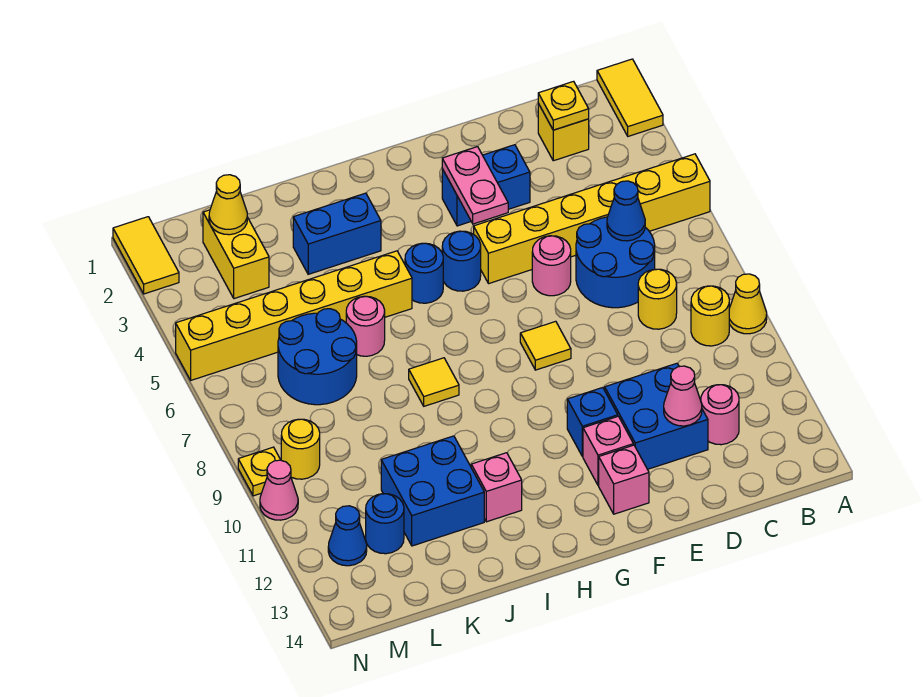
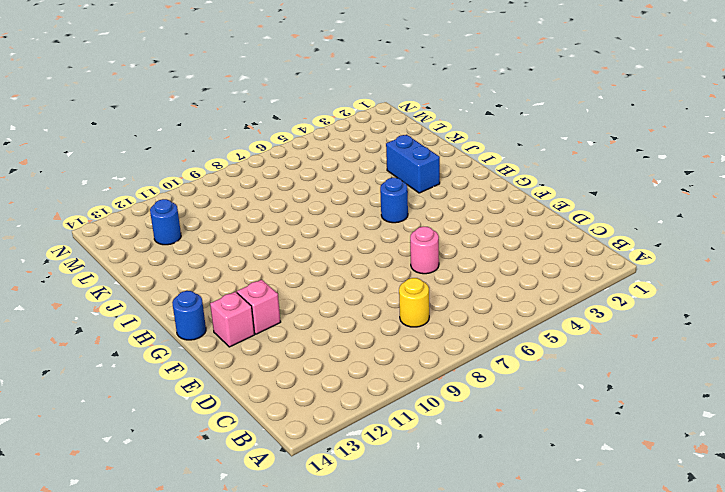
blue 1x1 round brick [172,291,206,340] -> blue 1x1 round brick moved to [442,231,481,291]
none -> yellow 1x2 tile [597,59,663,136]
none -> yellow 1x6 brick [474,154,710,284]
none -> yellow 1x1 cone [729,274,767,334]
none -> yellow 1x1 round brick [691,286,729,346]

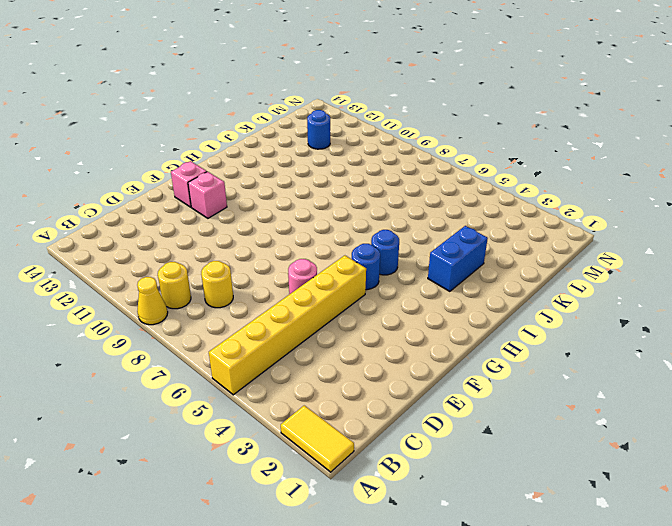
none -> yellow 1x1 brick [538,104,589,161]
none -> blue 2x2 round brick [576,217,655,308]
none -> pink 1x1 round brick [701,385,739,445]
none -> blue 2x2 brick [605,363,708,469]

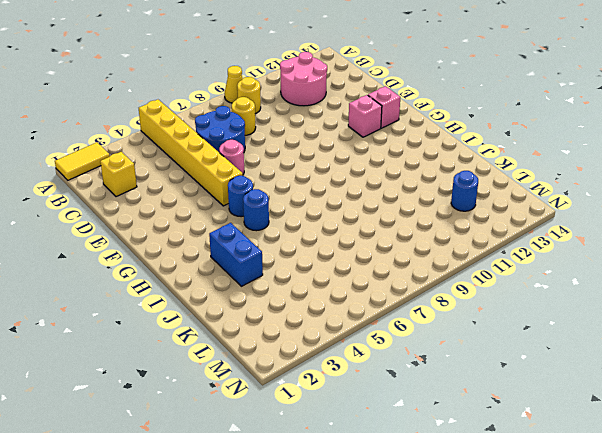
pink 2x2 round brick [280,52,327,106] -> pink 1x1 round brick [701,385,739,445]
none -> blue 2x2 brick [605,363,708,469]
none -> blue 1x2 brick [442,145,530,226]
none -> yellow 1x1 tile [520,321,571,370]
none -> blue 1x1 brick [567,388,618,457]

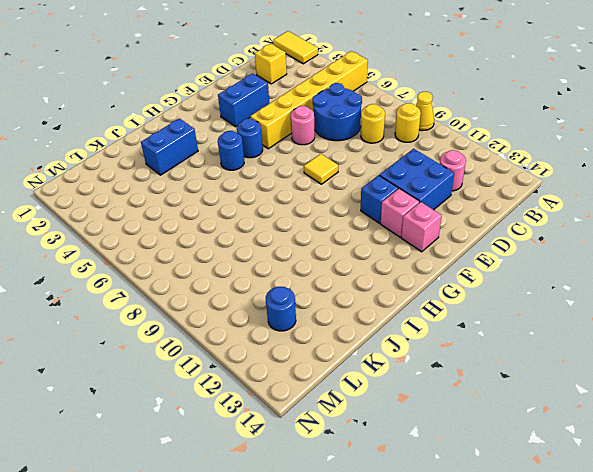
none -> yellow 1x6 brick [176,251,412,380]
none -> yellow 1x1 tile [409,358,459,406]
none -> pink 1x1 brick [471,453,522,522]
none -> pink 1x1 round brick [346,296,385,356]

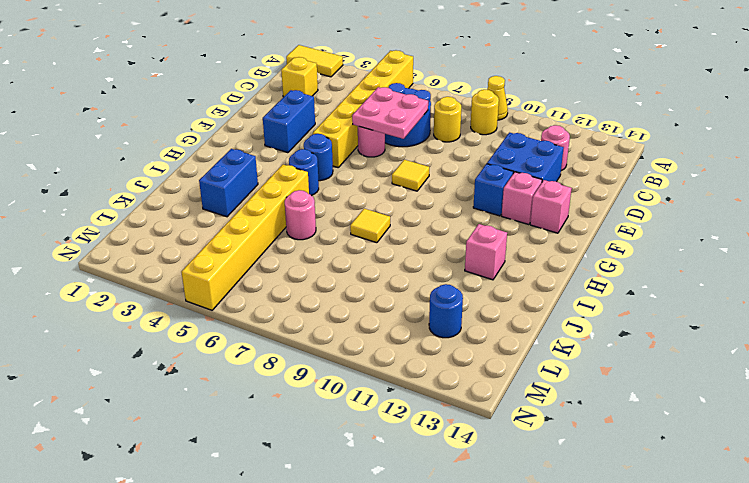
pink 2x2 plate [352,87,428,139] -> none
none -> blue 2x2 brick [381,436,484,546]
none -> blue 2x2 round brick [278,309,357,405]
none -> yellow 1x2 brick [203,210,269,299]
none -> yellow 1x1 round brick [281,419,320,479]

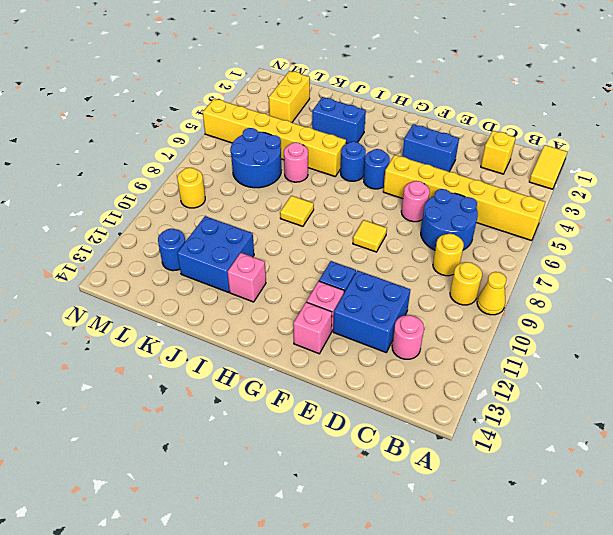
none -> blue 1x1 cone [328,506,367,566]
none -> yellow 1x2 tile [113,217,179,294]
none -> yellow 1x1 plate [238,447,280,496]
none -> pink 1x1 cone [260,460,298,520]

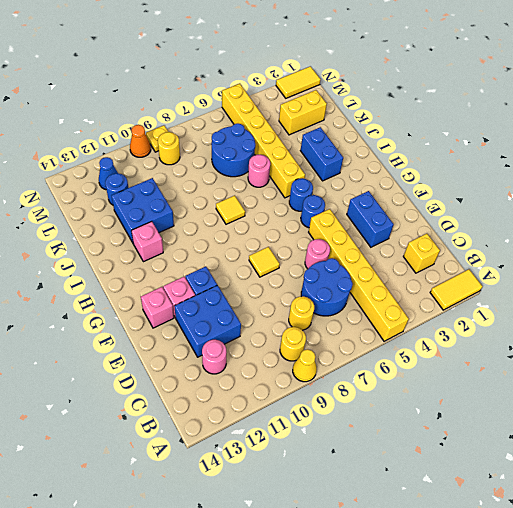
orange 1x1 cone [130,125,151,157] -> pink 1x1 cone [260,460,298,520]
none -> yellow 1x1 plate [538,81,589,130]
none -> blue 1x1 cone [607,181,645,241]
none -> pink 1x1 cone [664,366,702,426]
none -> pink 1x2 plate [442,147,508,224]

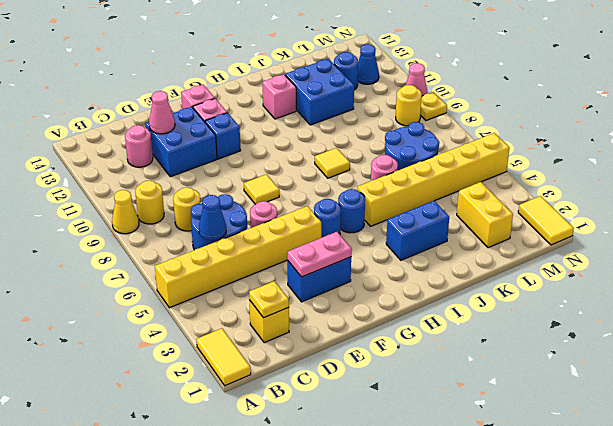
pink 1x2 plate [287,232,352,277] -> pink 1x2 plate turned to [442,147,508,224]
none -> yellow 1x1 cone [209,175,247,235]

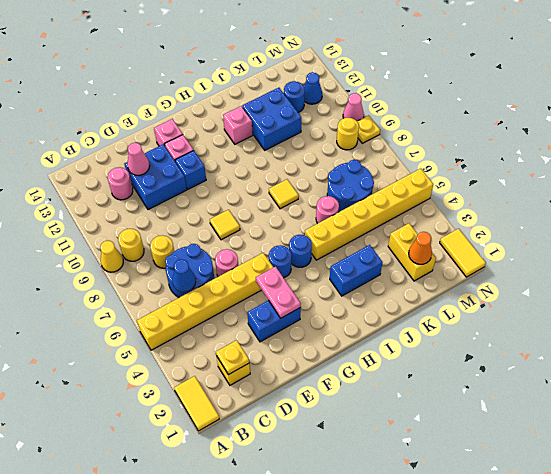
orange 1x1 cone [409,232,432,264] -> yellow 1x1 cone [209,175,247,235]

